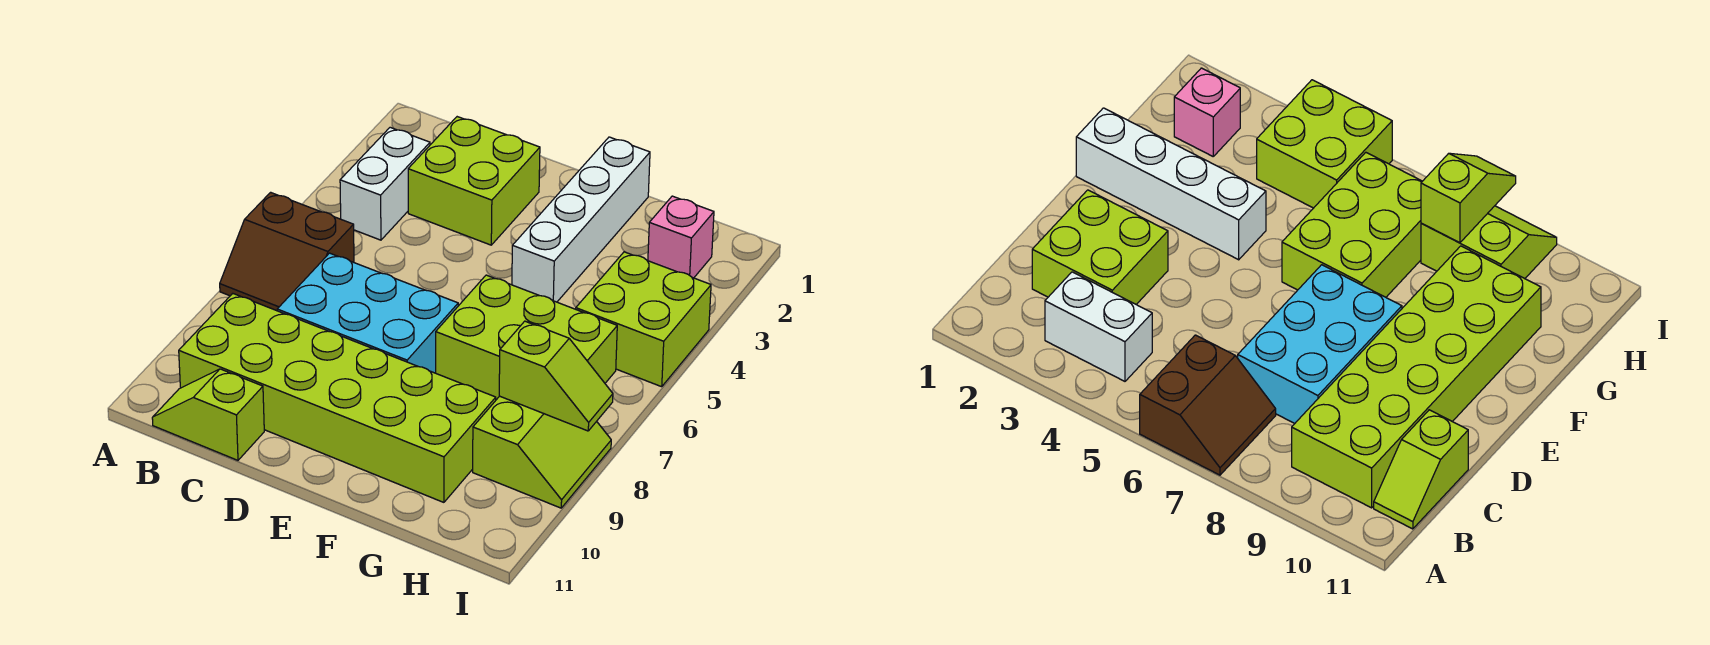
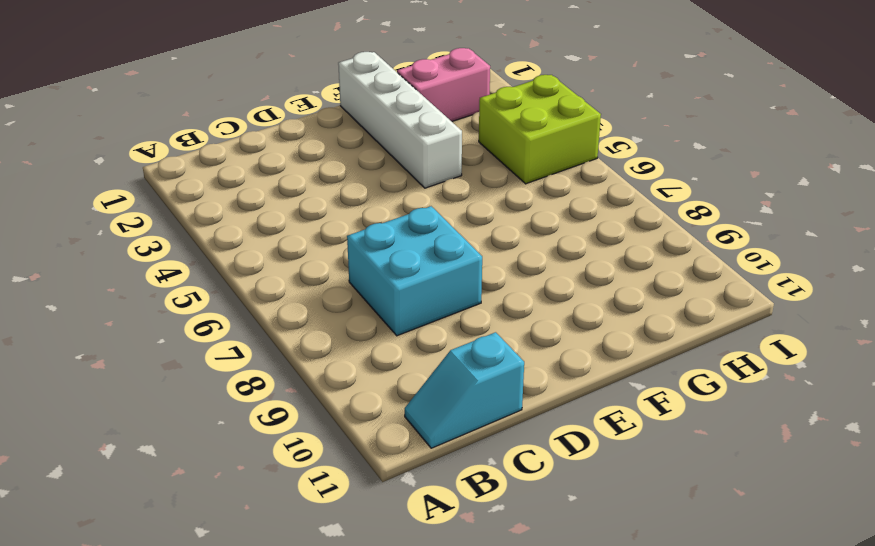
cyan 1x2 slope [405,332,524,448] -> lime 1x2 slope [152,369,264,460]
cyan 2x2 brick [347,206,482,336] -> cyan 2x3 brick [277,253,458,373]
pink 1x2 brick [397,48,490,121] -> pink 1x1 brick [648,196,714,278]
none -> brown 2x2 slope [220,192,354,311]
none -> white 1x2 brick [340,127,430,240]
none -> lime 2x6 brick [179,294,496,502]

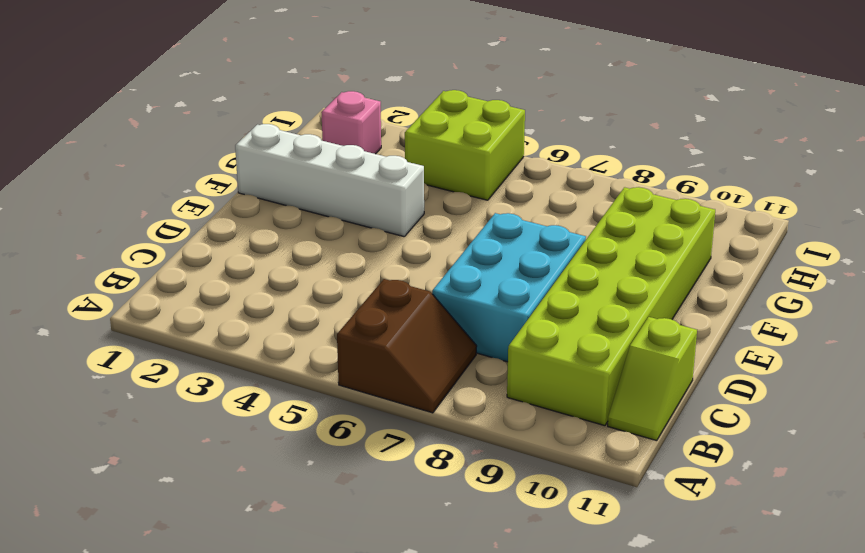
none -> white 1x2 brick [340,127,430,240]
none -> lime 2x2 brick [408,117,540,245]
none -> lime 2x3 brick [436,275,617,400]

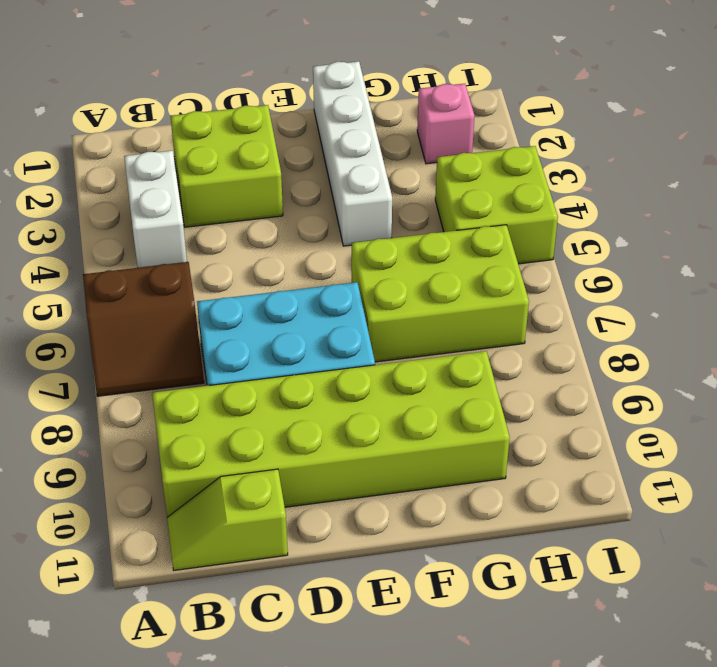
none -> lime 2x2 slope [473,396,611,508]
none -> lime 1x2 slope [499,321,613,431]

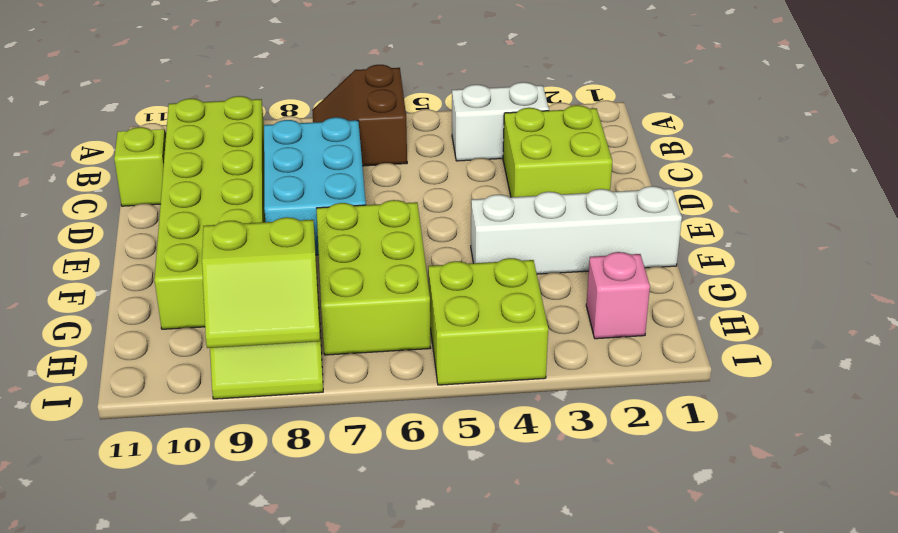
lime 2x2 slope [202,217,320,348] -> lime 1x2 slope [499,321,613,431]

